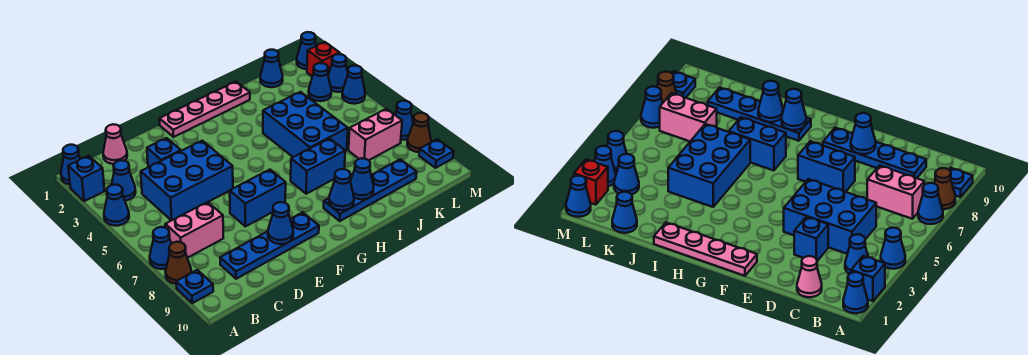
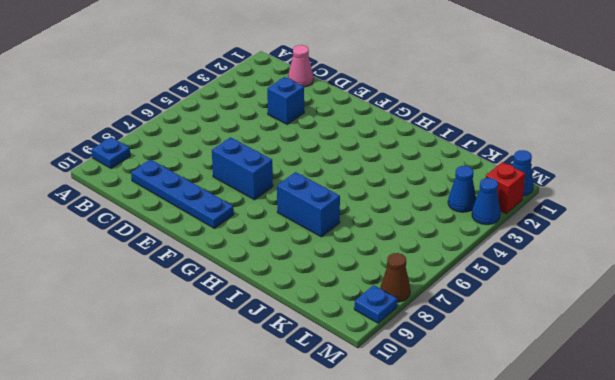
none -> blue 1x1 cone [61,145,80,184]
none -> blue 1x1 brick [68,156,105,201]
none -> blue 1x1 cone [104,185,129,226]
none -> blue 1x1 cone [150,227,171,269]

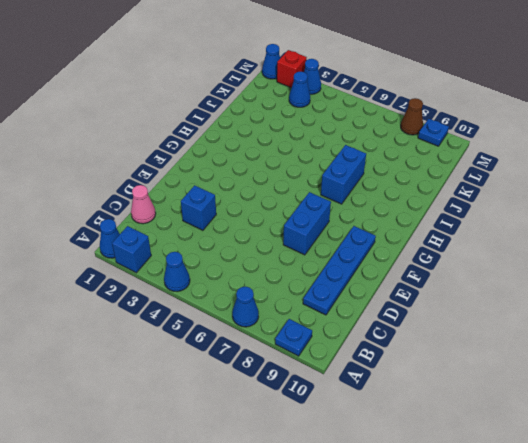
none -> brown 1x1 cone [165,242,192,284]
none -> blue 1x1 cone [112,160,136,201]
none -> pink 1x2 brick [165,202,223,258]
none -> blue 2x3 brick [141,141,233,220]

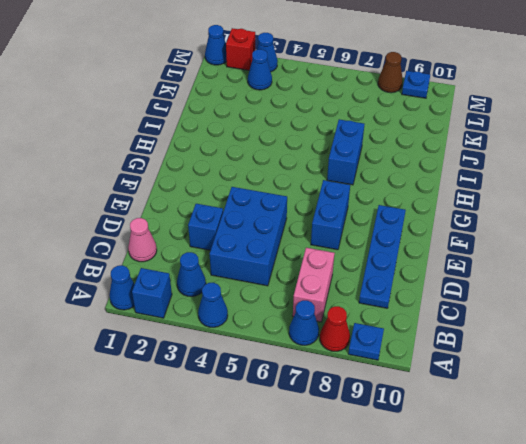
red 1x1 cone [320,306,350,351] -> brown 1x1 cone [165,242,192,284]
none -> pink 1x4 plate [159,82,250,137]
none -> blue 1x4 plate [324,159,417,221]
none -> blue 2x3 brick [263,92,348,157]
none -> blue 1x1 cone [260,50,283,87]

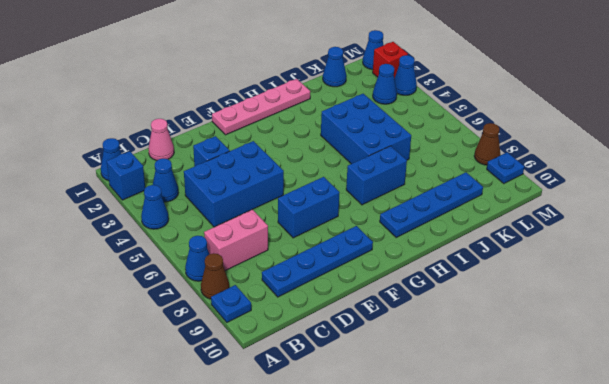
none -> pink 1x2 brick [348,109,402,160]
none -> blue 1x1 cone [342,66,365,104]
none -> blue 1x1 cone [395,101,413,140]
none -> blue 1x1 cone [268,202,293,244]

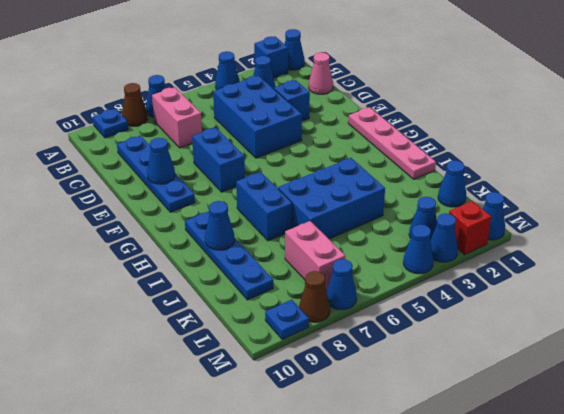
none -> blue 1x1 cone [329,169,354,210]

